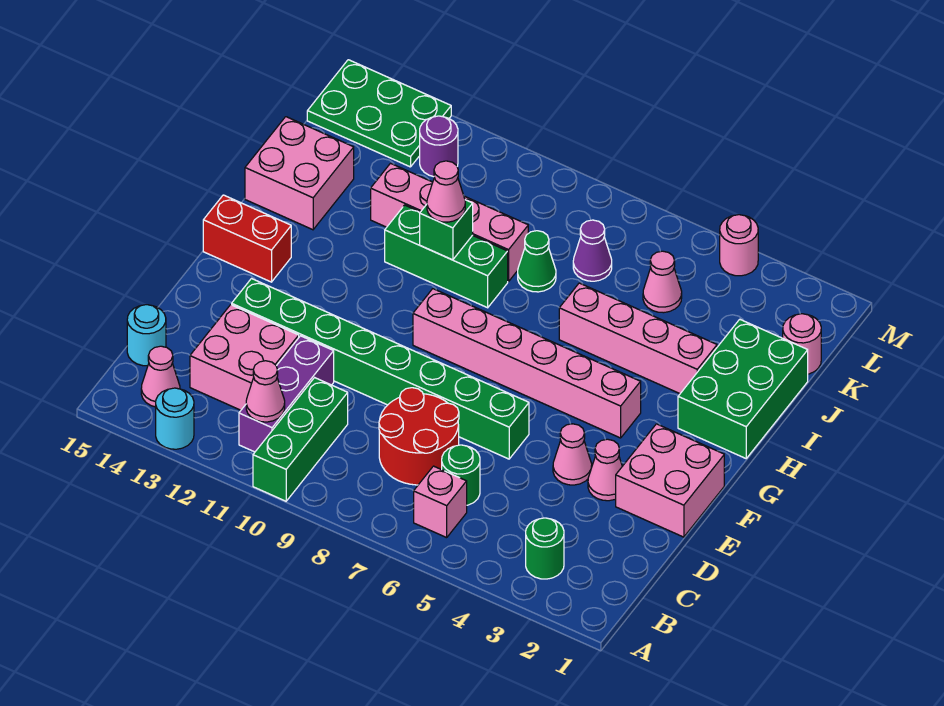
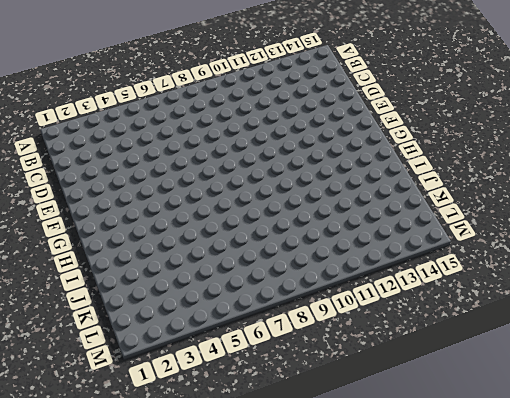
none -> green 1x3 brick [253,378,348,501]
none -> cyan 1x1 round brick [156,388,194,449]
none -> green 1x1 round brick [526,518,564,579]
none -> pink 1x1 brick [414,466,467,538]

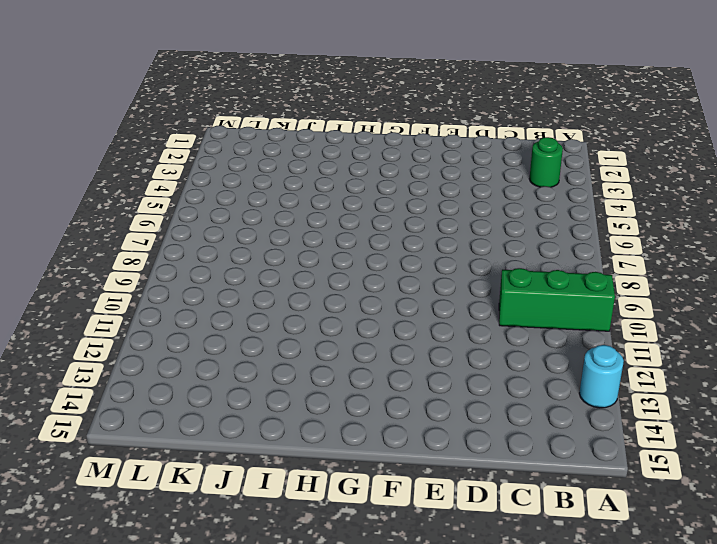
none -> pink 1x1 brick [414,466,467,538]
none -> purple 1x3 brick [239,336,334,452]
none -> pink 1x1 cone [141,346,180,407]
none -> green 1x1 round brick [442,445,480,505]

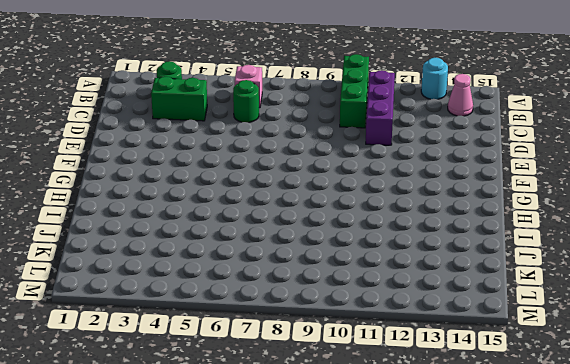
green 1x2 brick [151,77,207,121] -> none
none -> red 2x2 round brick [379,388,459,485]
none -> pink 2x2 brick [190,305,299,410]
none -> cyan 1x1 round brick [127,305,166,366]
none -> pink 2x2 brick [616,424,724,537]

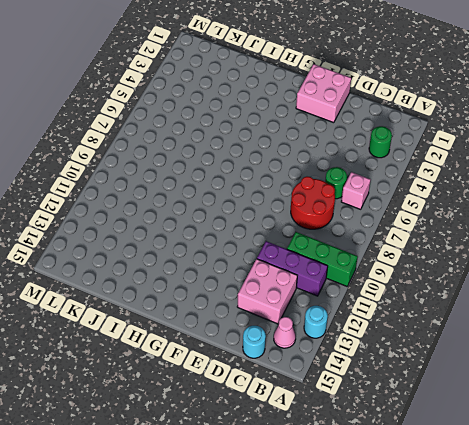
none -> pink 1x1 cone [588,439,622,501]
none -> pink 1x1 cone [553,424,592,485]
none -> green 1x8 brick [232,279,529,459]
none -> pink 1x6 brick [413,289,641,438]

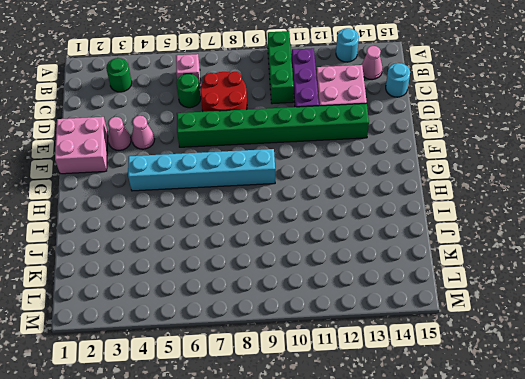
cyan 1x6 brick [128,149,275,191] -> pink 1x6 brick [413,289,641,438]
none -> red 1x2 brick [203,195,291,282]
none -> green 2x3 brick [678,319,808,458]
none -> pink 1x4 brick [559,283,717,394]
none -> green 1x3 brick [385,205,508,308]

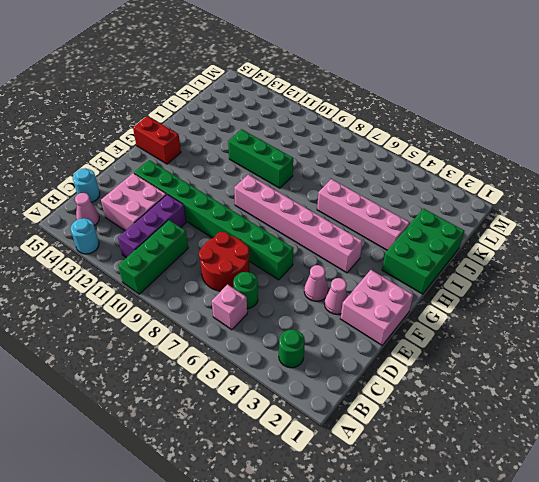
none -> pink 2x2 brick [245,117,354,230]
none -> green 1x1 cone [518,231,556,292]
none -> pink 1x4 brick [371,163,528,282]
none -> pink 1x1 round brick [783,314,821,374]

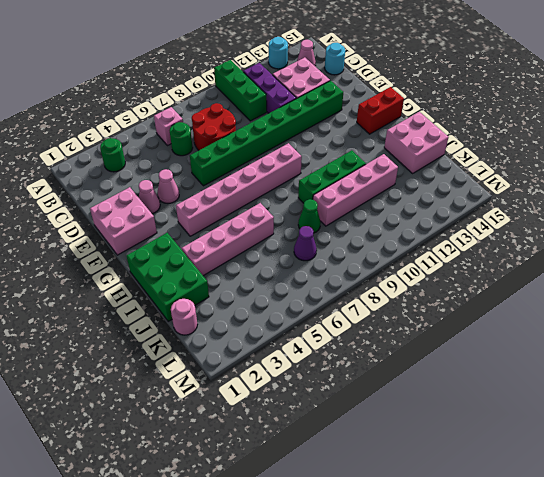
none -> pink 1x1 cone [643,251,682,313]
none -> purple 1x1 round brick [420,116,458,177]
none -> green 2x3 plate [307,60,451,167]
none -> pink 1x1 round brick [720,215,758,276]

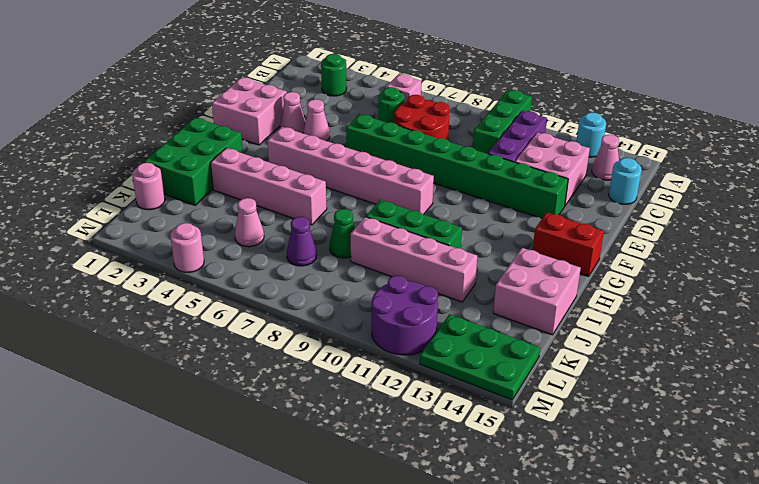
purple 2x2 round brick [372,275,438,355] -> purple 1x1 round brick [420,116,458,177]
none -> pink 1x1 cone [246,361,285,422]
none -> green 1x1 brick [420,200,473,260]
none -> pink 1x1 cone [427,161,465,222]

